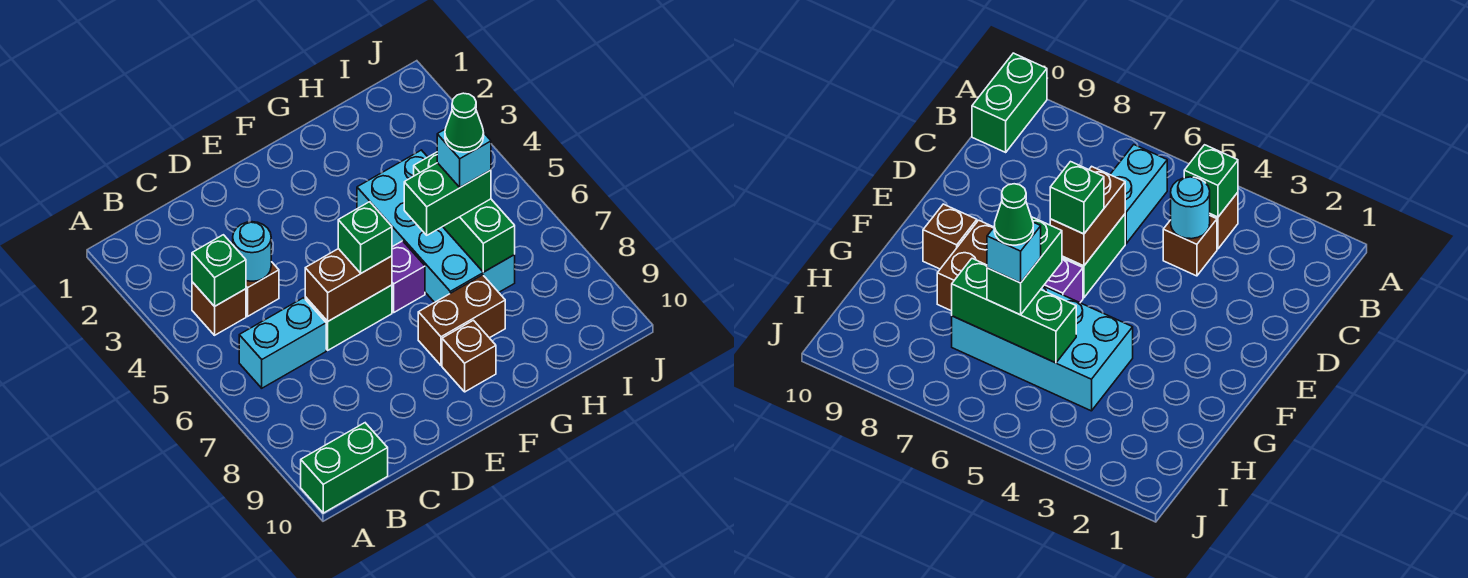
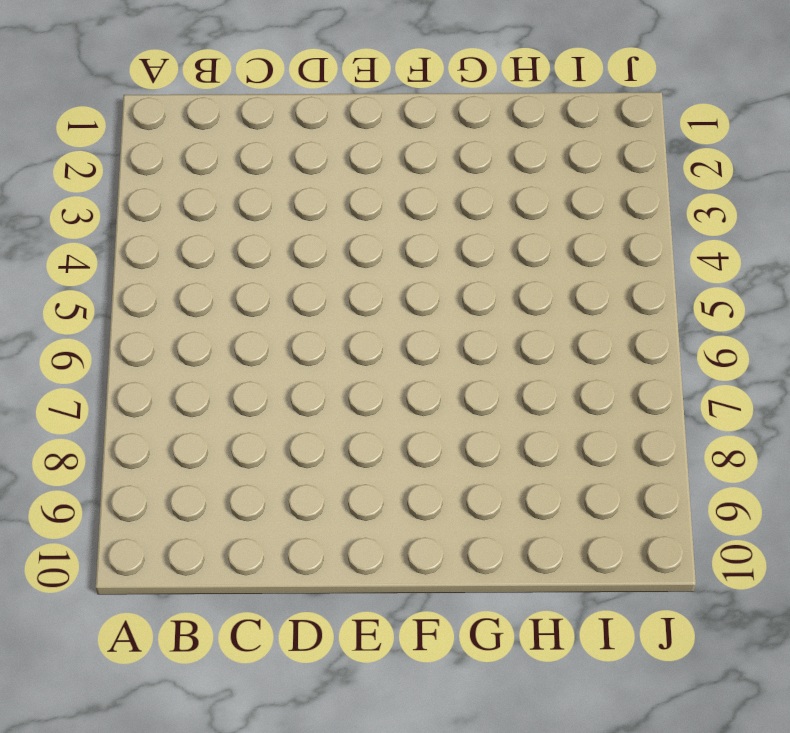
none -> green 1x2 brick [301,423,388,513]
none -> brown 1x1 brick [192,282,246,335]
none -> cyan 1x2 brick [239,298,326,388]

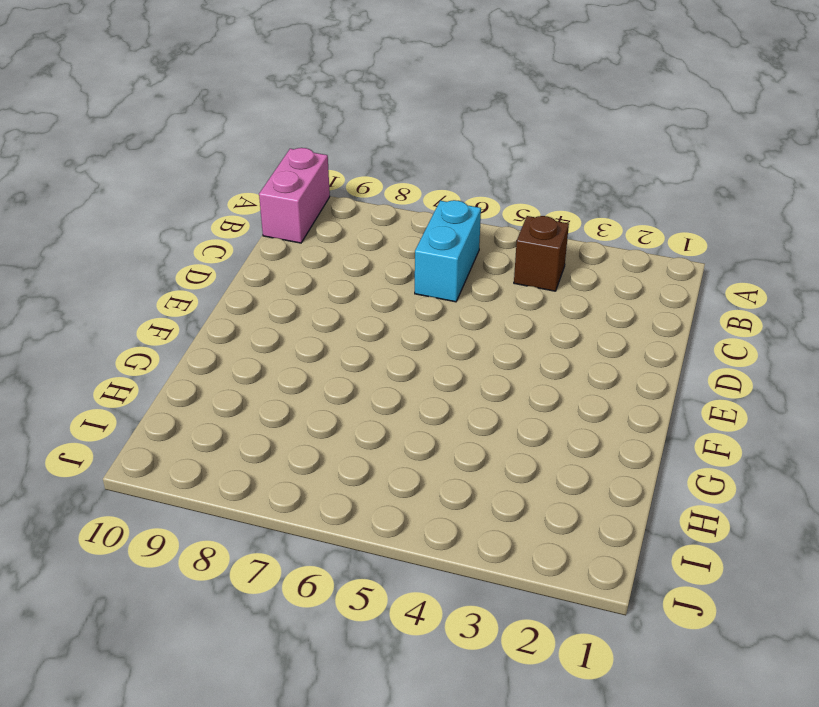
pink 1x2 brick [259,148,330,243] -> green 1x2 brick [301,423,388,513]
none -> brown 1x1 brick [246,262,279,316]
none -> green 1x2 brick [305,285,392,350]
none -> purple 1x1 brick [392,241,425,312]

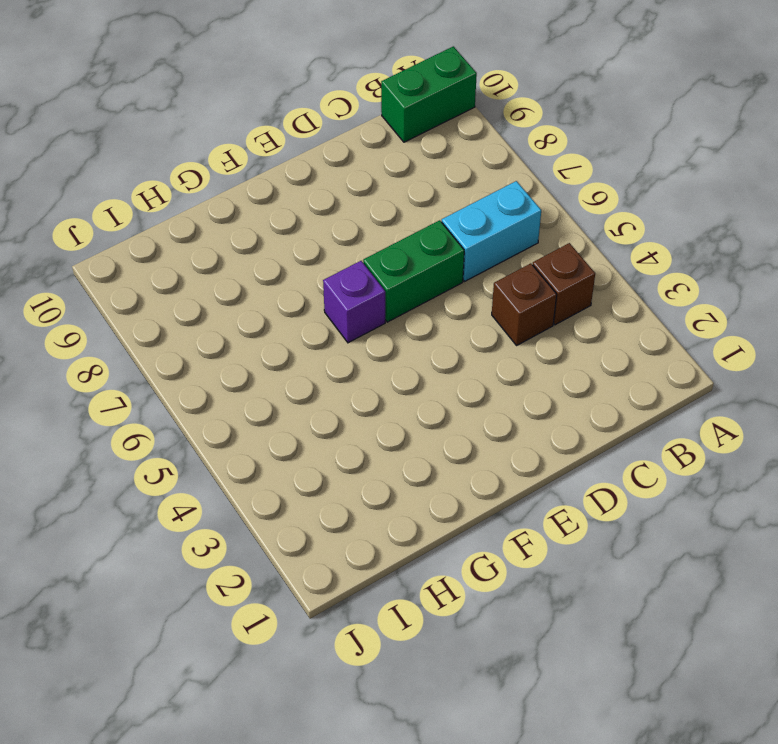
none -> brown 1x2 brick [418,275,505,365]
none -> brown 1x1 brick [442,320,496,392]
none -> cyan 2x4 brick [357,150,515,303]

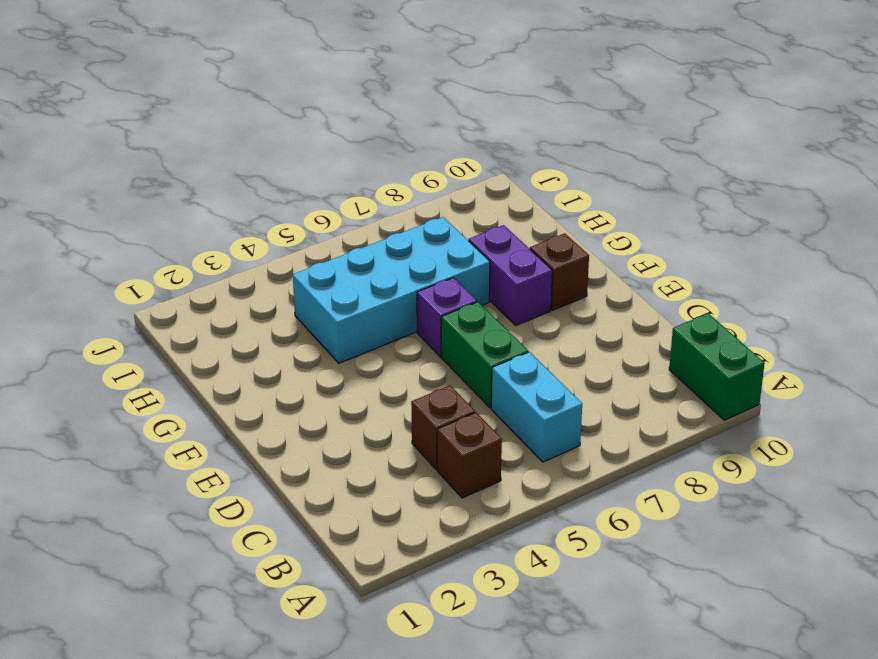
purple 1x2 brick [469,225,552,325] -> brown 1x2 brick [418,275,505,365]
none -> green 1x1 brick [192,235,246,306]
none -> cyan 1x1 round brick [233,222,271,281]
none -> brown 1x2 brick [305,249,392,321]

